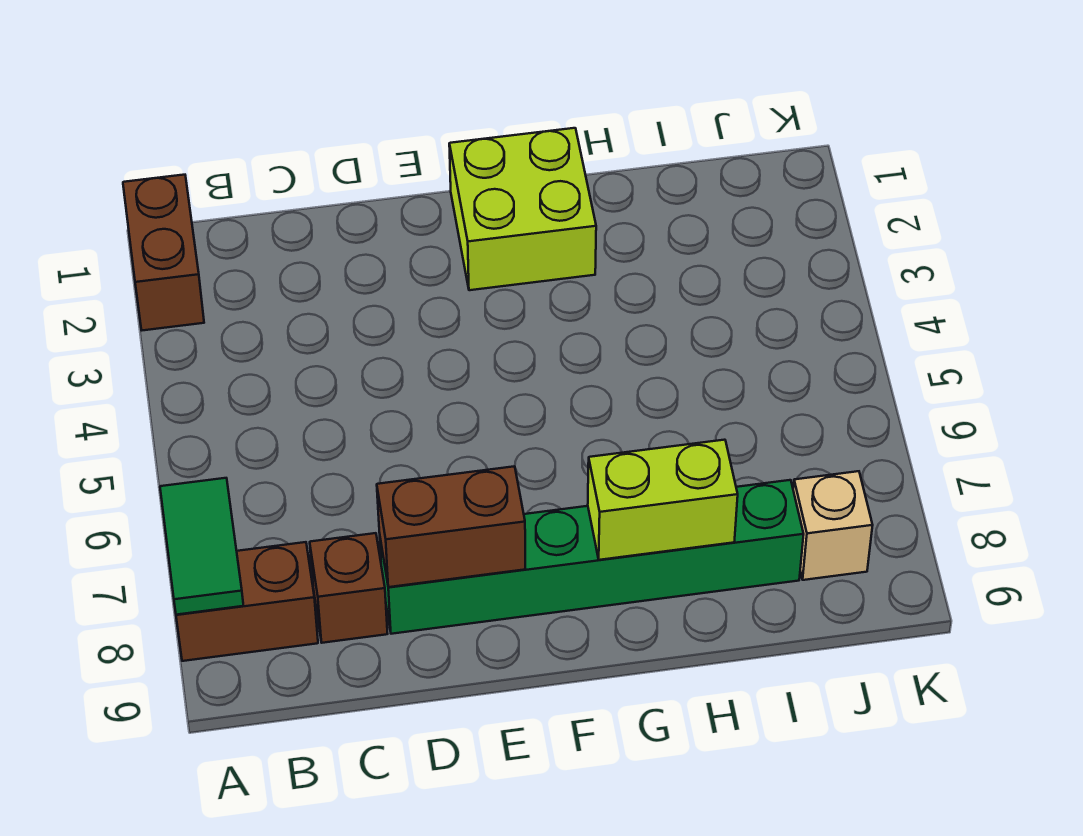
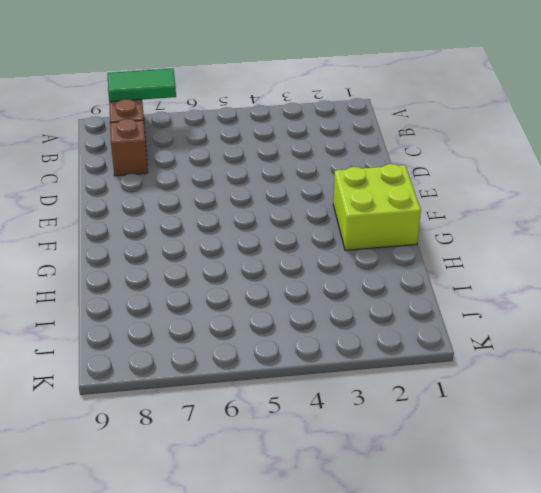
none -> brown 1x2 brick [123,175,204,330]
none -> green 1x6 brick [380,480,804,634]

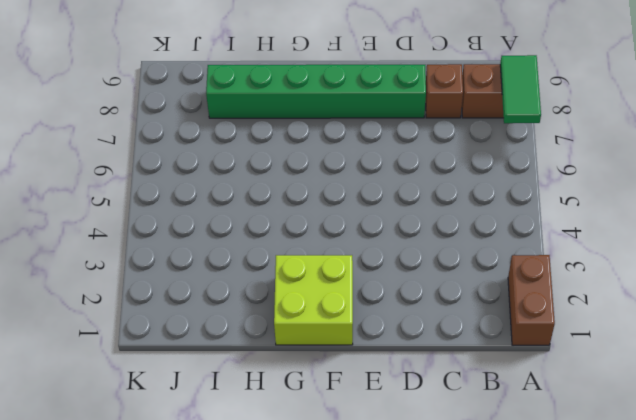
none -> tan 1x1 brick [793,471,873,580]
none -> brown 1x2 brick [377,466,525,587]

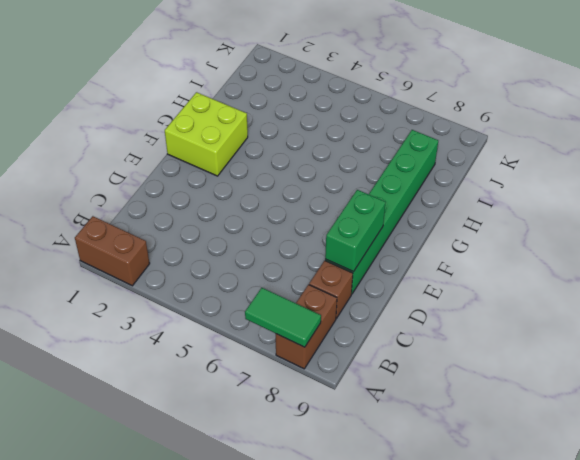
green 1x2 brick [325,190,386,272] -> brown 1x2 brick [377,466,525,587]
none -> tan 1x1 brick [793,471,873,580]
none -> lime 1x2 brick [588,440,738,560]

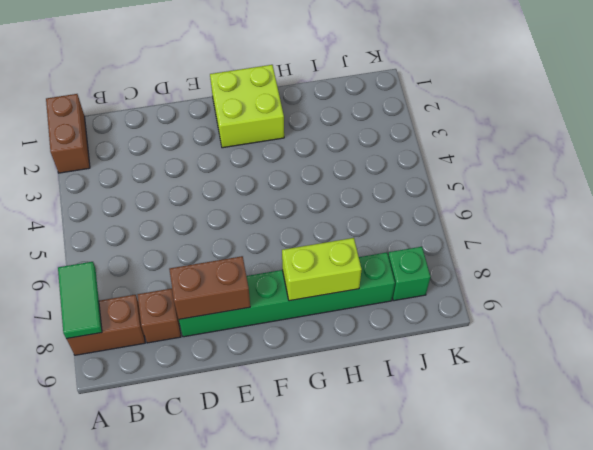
green 1x1 brick [388,247,430,301] -> tan 1x1 brick [793,471,873,580]

